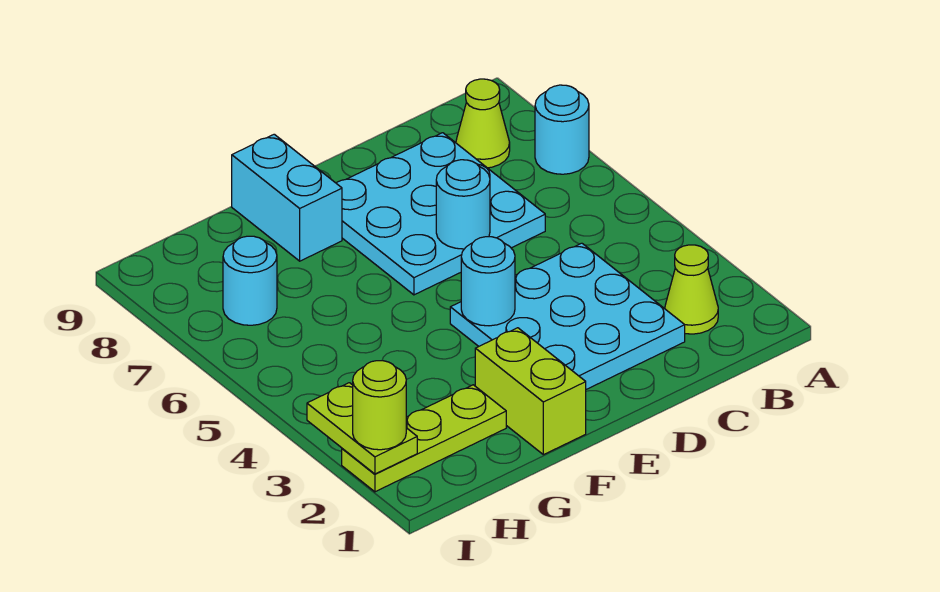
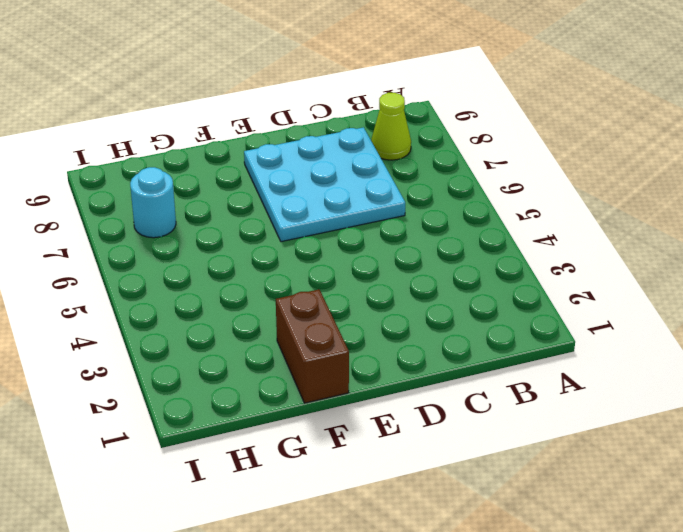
brown 1x2 brick [276,289,349,403] -> lime 1x2 brick [475,328,586,455]
none -> cyan 1x1 round brick [535,85,589,174]
none -> lime 1x1 cone [665,245,718,334]
none -> cyan 3x3 plate [450,243,685,389]

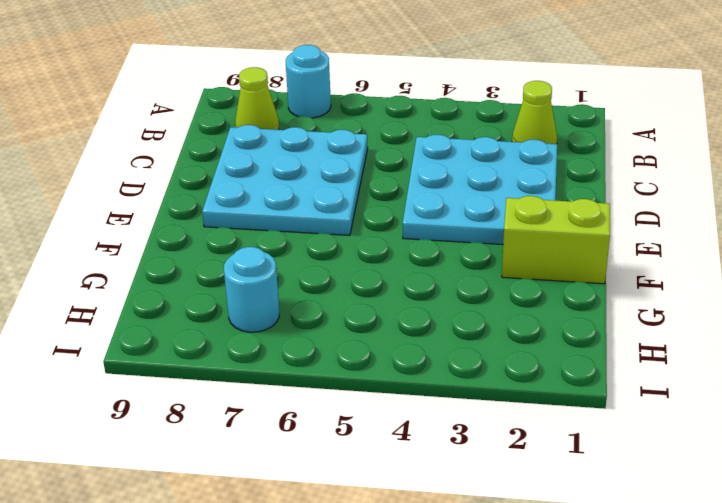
none -> cyan 1x2 brick [232,134,342,261]
none -> lime 1x3 plate [342,385,506,492]
none -> cyan 1x1 round brick [436,160,490,249]

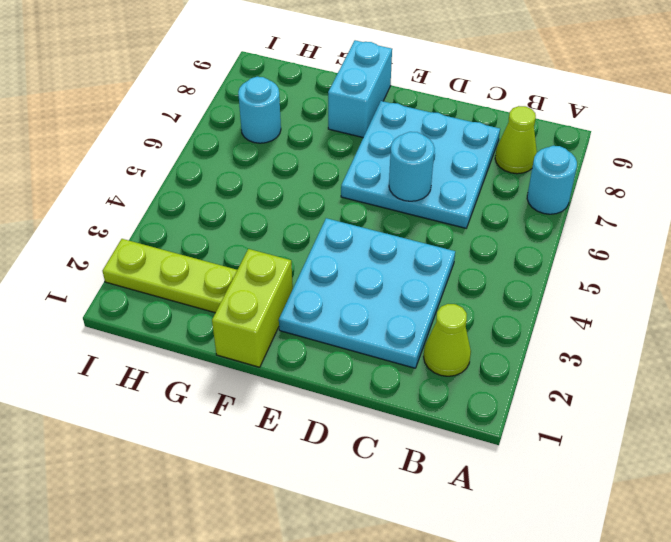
none -> cyan 1x1 round brick [461,237,515,326]
none -> lime 1x2 plate [307,383,417,474]
none -> lime 1x1 round brick [353,361,406,450]

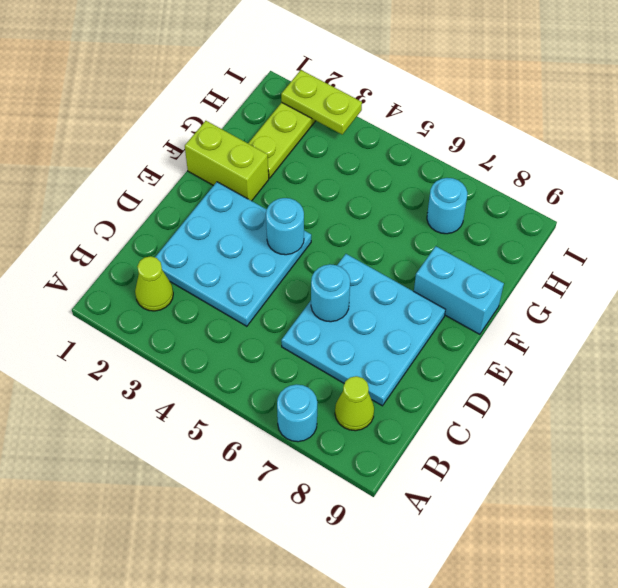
none -> lime 1x1 round brick [353,361,406,450]

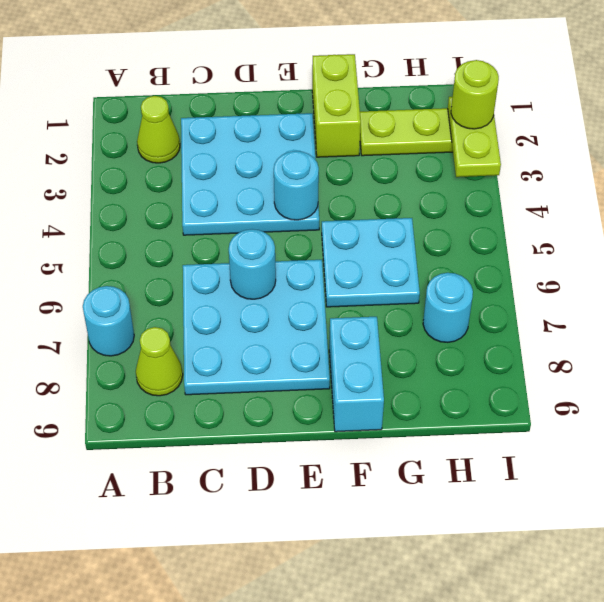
cyan 2x2 plate [322,218,420,307] -> none

